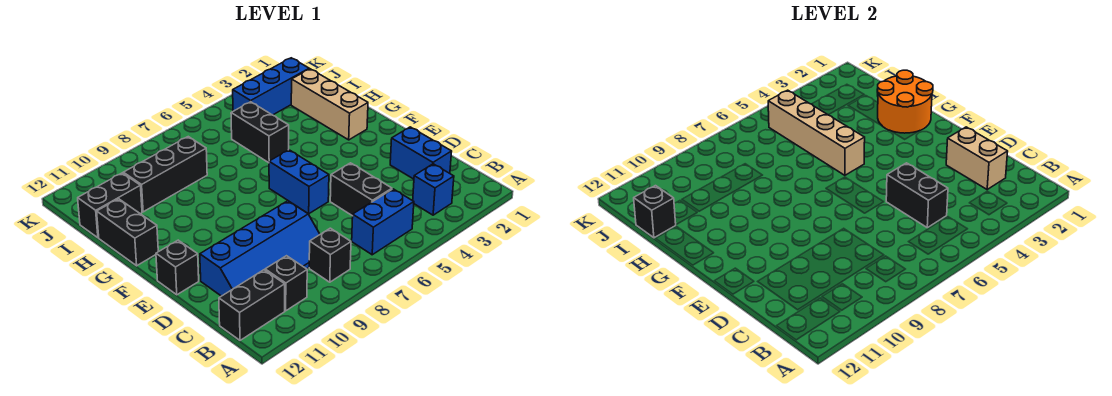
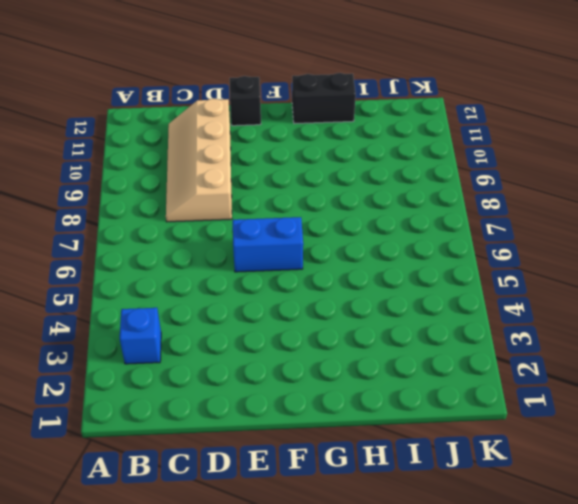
tan 2x4 slope [166,99,232,222] -> blue 2x4 slope [200,201,320,296]
none -> blue 1x2 brick [352,189,414,255]
none -> black 1x1 brick [309,228,351,282]
none -> black 1x1 brick [265,256,307,311]

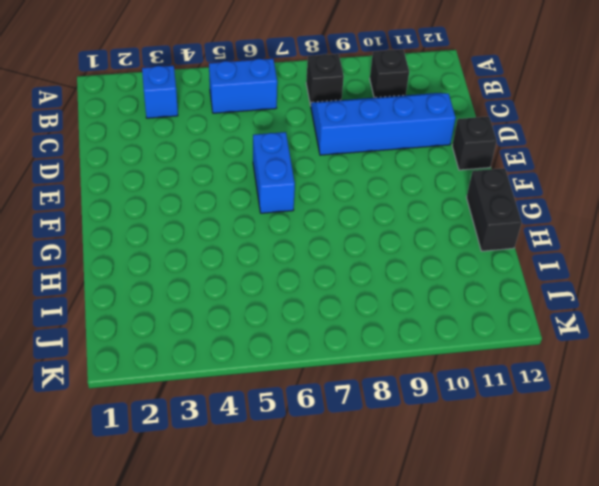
none -> black 1x2 brick [219,270,285,340]
none -> blue 1x2 brick [390,127,452,179]
none -> black 1x2 brick [330,163,392,216]

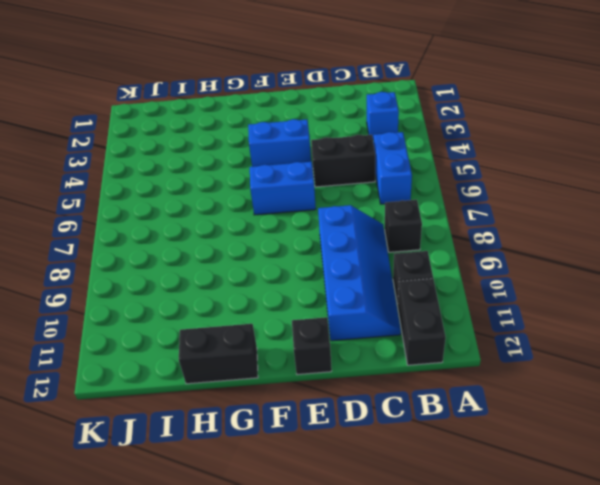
blue 1x2 brick [248,119,311,167] -> blue 1x2 brick moved to [390,127,452,179]
none -> tan 1x3 brick [291,69,368,140]
none -> black 1x2 brick [231,102,289,163]
none -> black 1x3 brick [123,137,207,212]

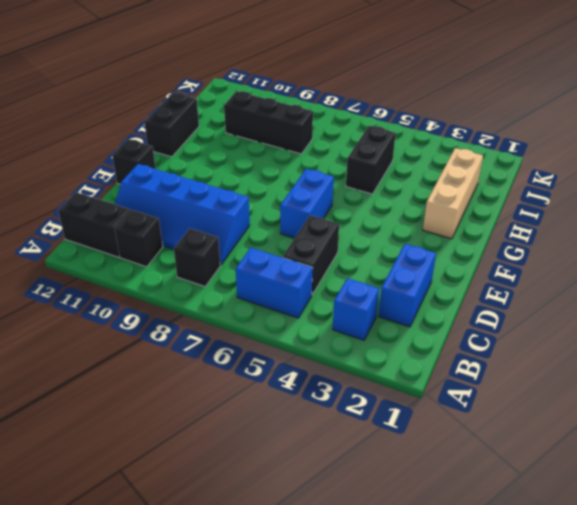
none -> black 1x2 brick [78,173,142,238]
none -> blue 1x3 brick [233,58,309,115]
none -> tan 1x2 brick [946,127,1008,189]

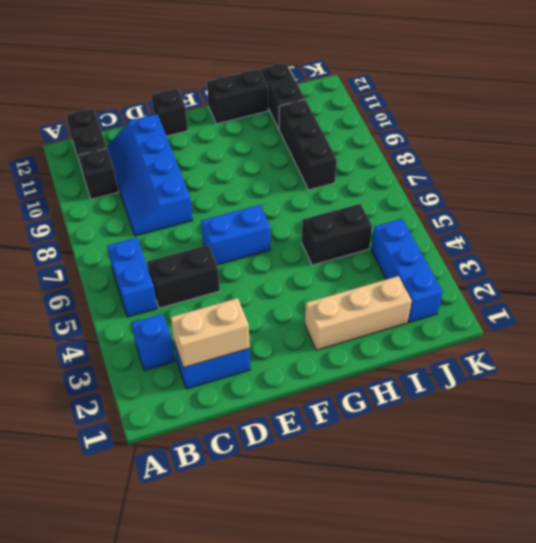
none -> black 1x1 brick [309,228,351,282]
none -> black 1x2 brick [886,163,948,228]
none -> orange 2x2 round brick [878,70,933,133]

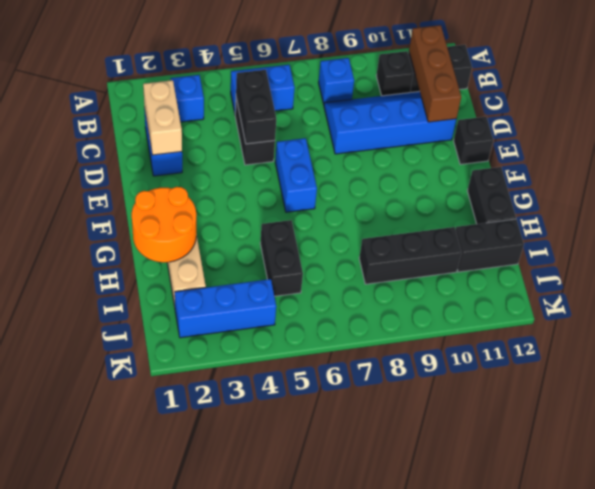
blue 1x1 brick [318,58,354,104] -> black 1x1 brick [309,228,351,282]
brown 1x3 brick [409,25,461,122] -> none
none -> tan 1x4 brick [768,90,865,175]
none -> black 1x1 brick [634,186,676,238]

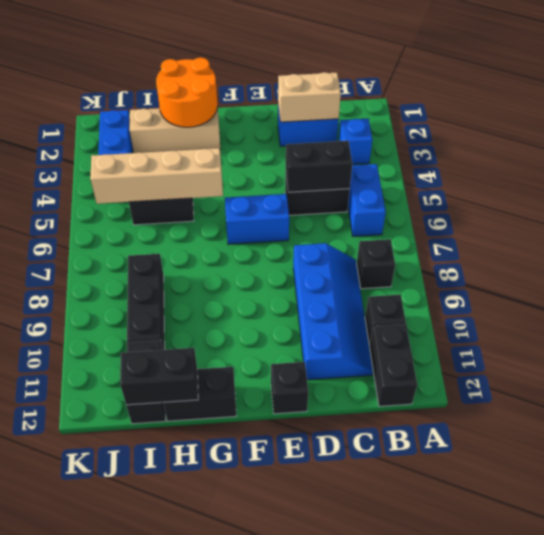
black 1x2 brick [120,348,198,405] -> black 1x1 brick [634,186,676,238]

